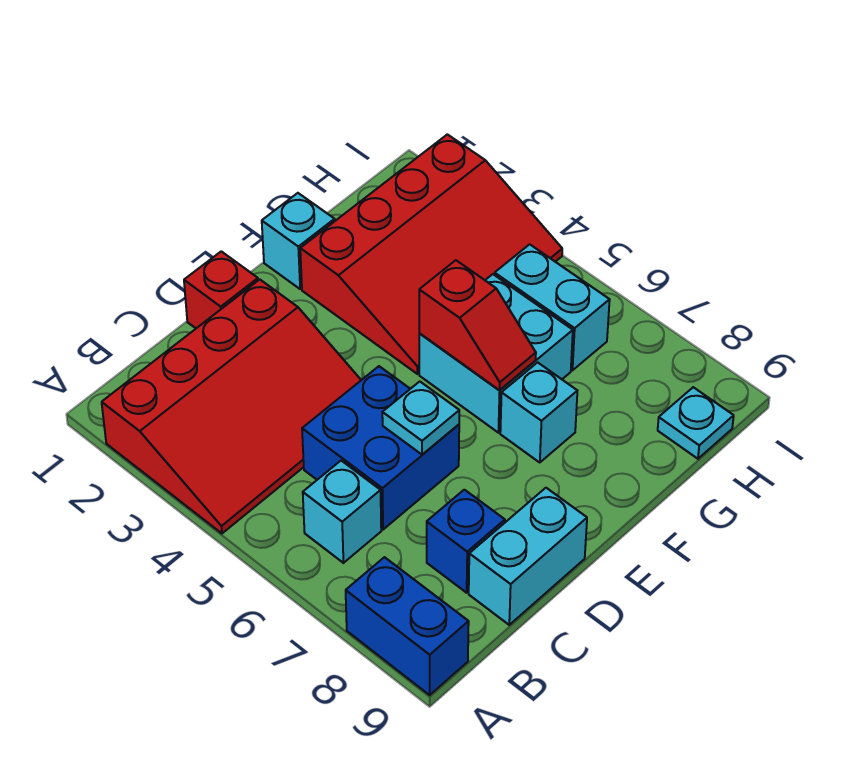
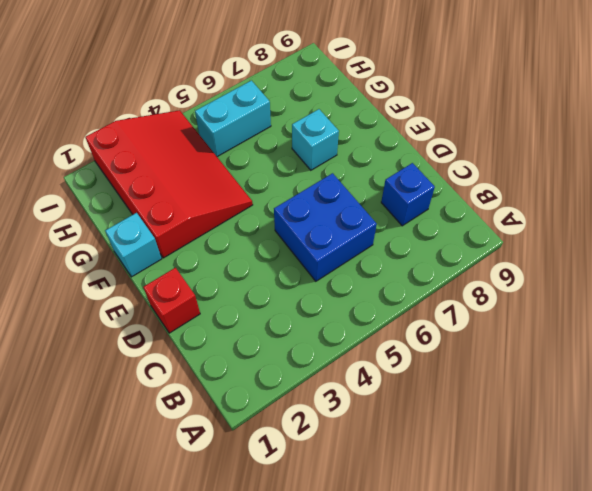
none -> red 3x4 slope [102,280,361,533]
none -> blue 1x2 brick [346,557,469,695]
none -> cyan 1x1 brick [303,461,381,563]

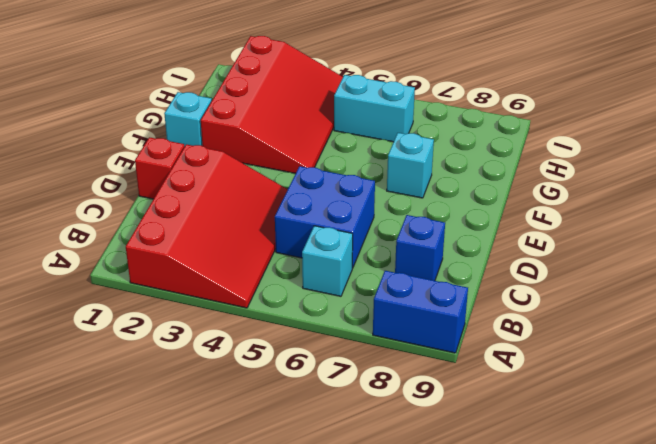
none -> cyan 1x2 brick [469,488,587,625]
none -> cyan 2x2 brick [419,274,573,433]
none -> cyan 1x1 plate [658,387,734,459]

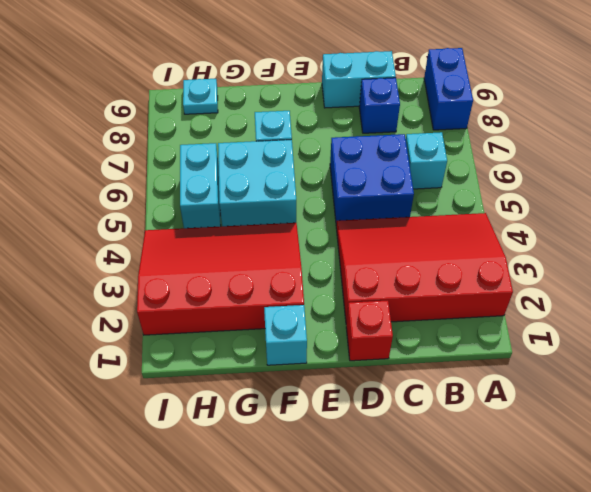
none -> cyan 1x1 plate [382,382,459,455]
none -> red 1x2 slope [419,260,536,390]

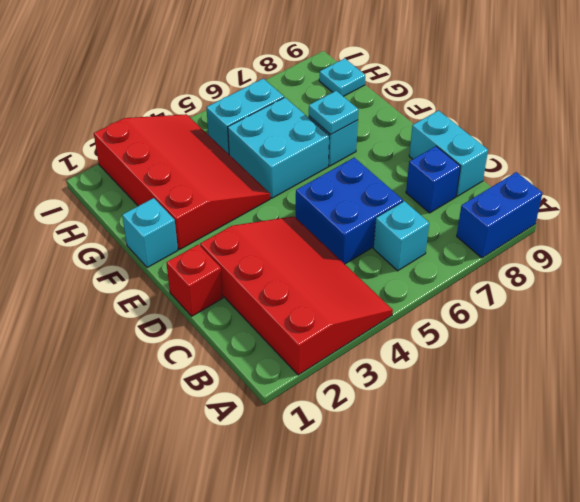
cyan 1x1 plate [309,91,359,134] -> cyan 1x1 plate moved to [382,382,459,455]
none -> red 1x2 slope [419,260,536,390]

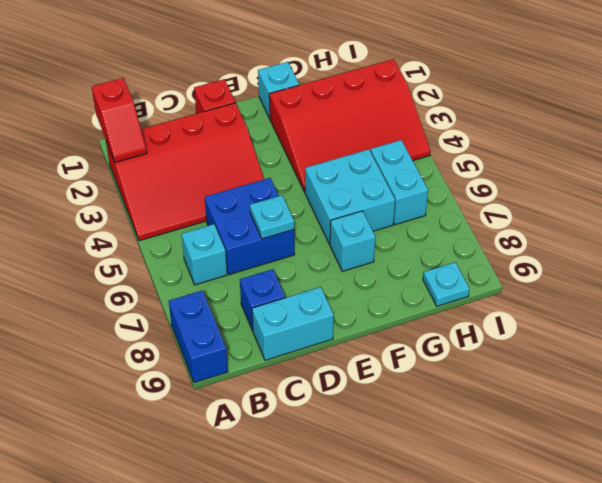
red 1x2 slope [92,78,147,162] -> red 1x2 slope moved to [419,260,536,390]

